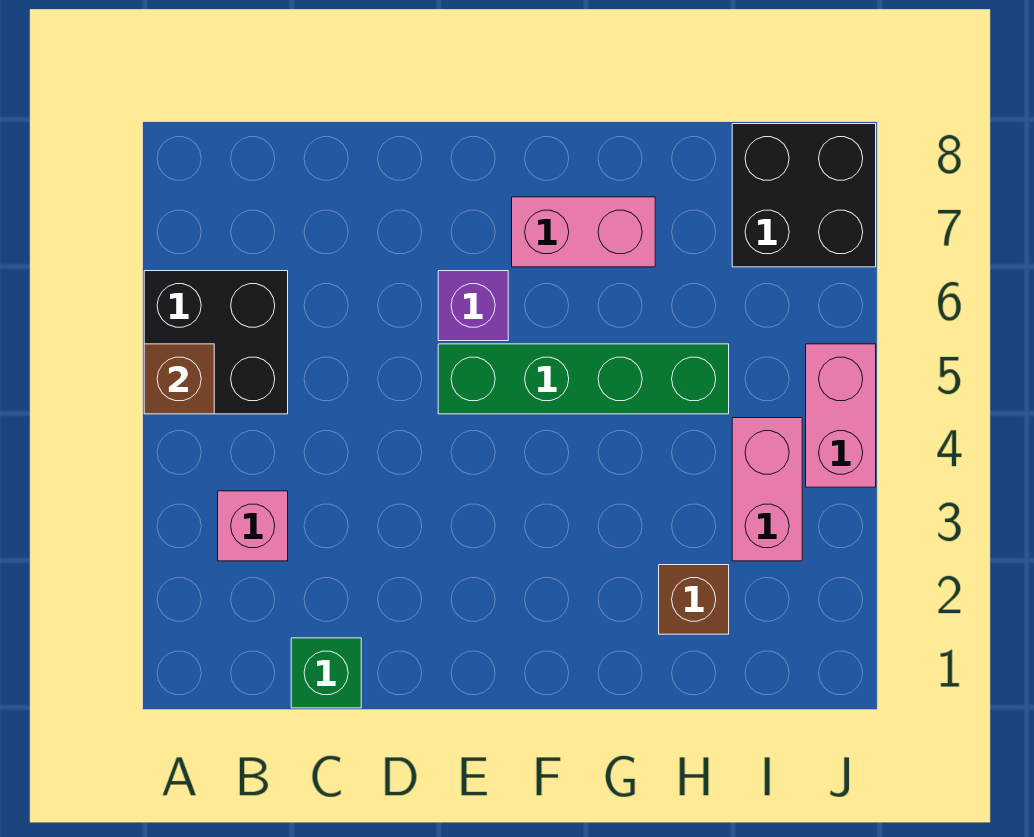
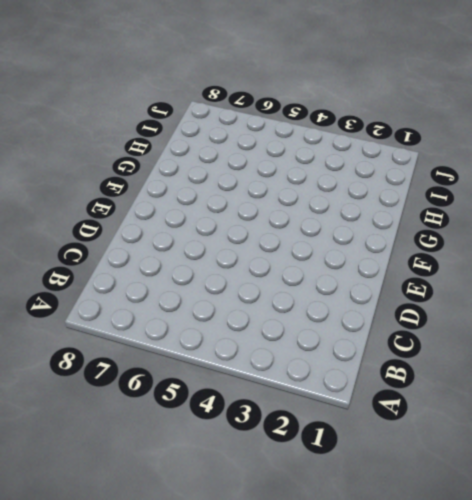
none -> black 2x2 brick [144,271,288,414]
none -> pink 1x1 brick [218,491,288,561]

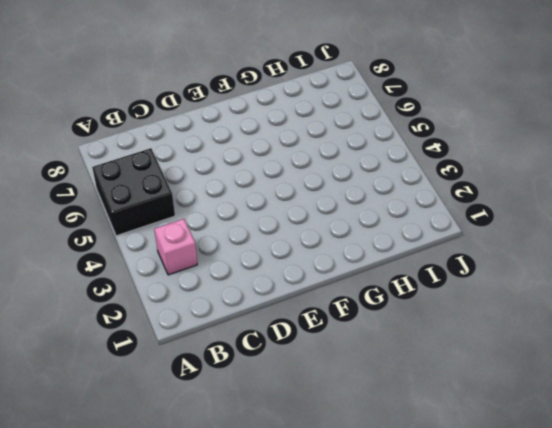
none -> green 1x1 brick [291,638,361,708]
none -> green 1x4 brick [438,344,729,414]

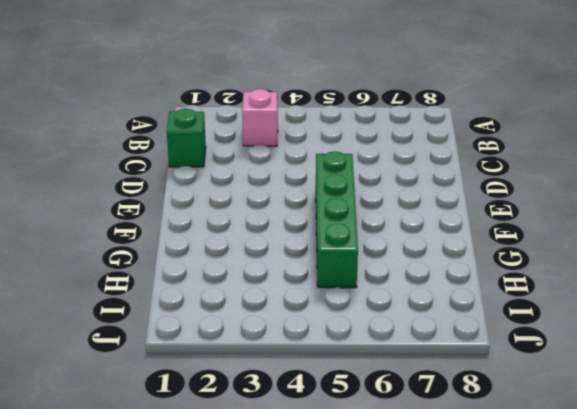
none -> black 2x2 brick [144,271,288,414]
none -> purple 1x1 brick [438,271,508,341]

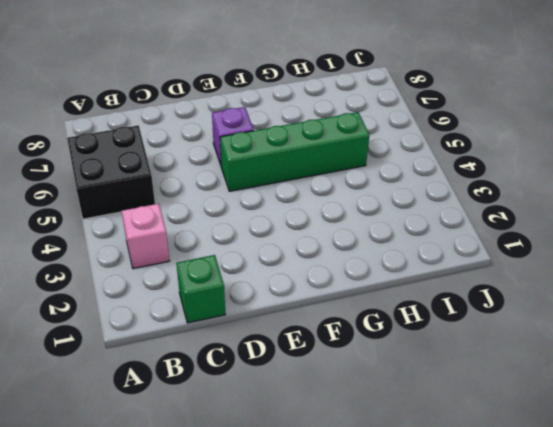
none -> pink 1x2 brick [512,197,655,267]
none -> brown 1x1 brick [659,565,729,634]

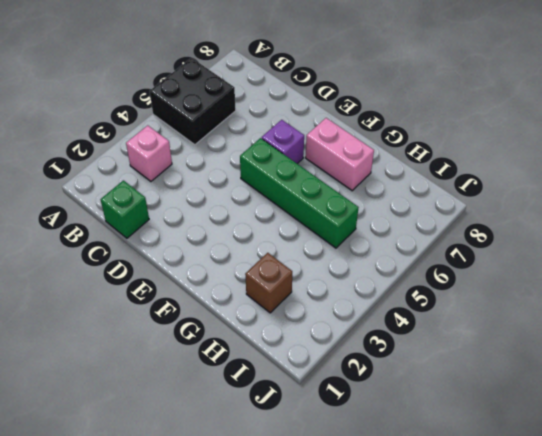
none -> pink 1x2 brick [732,418,802,561]
none -> black 2x2 brick [732,124,876,267]

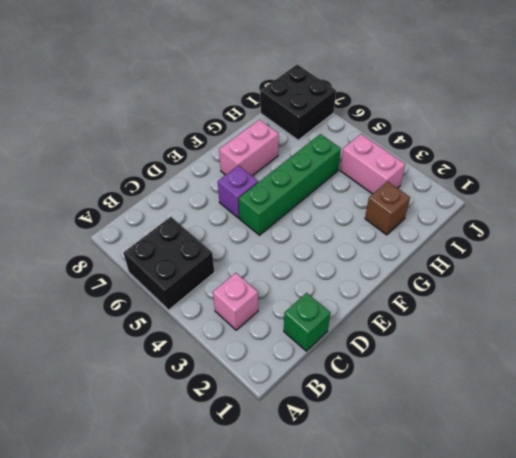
none -> pink 1x2 brick [806,344,876,487]
none -> brown 1x1 brick [144,344,214,414]

